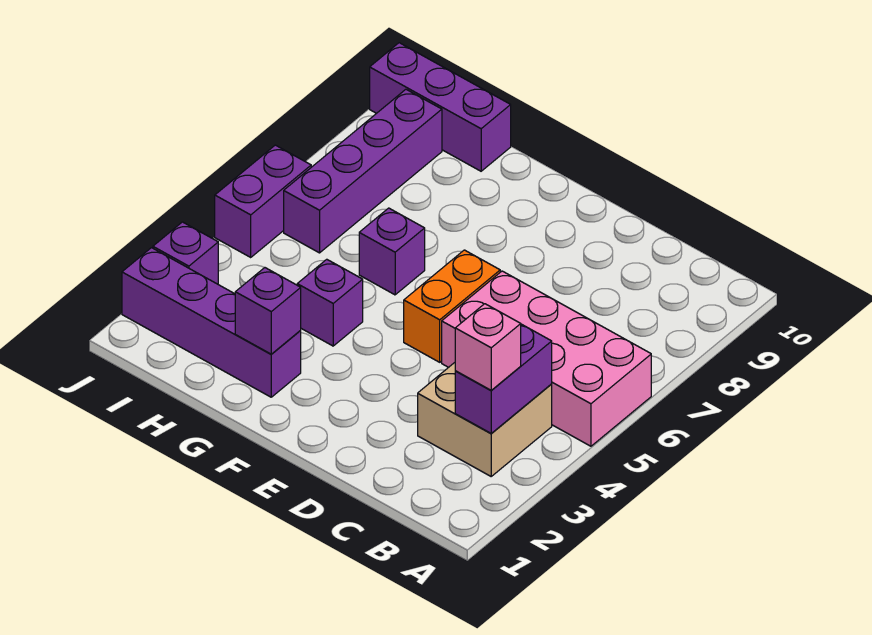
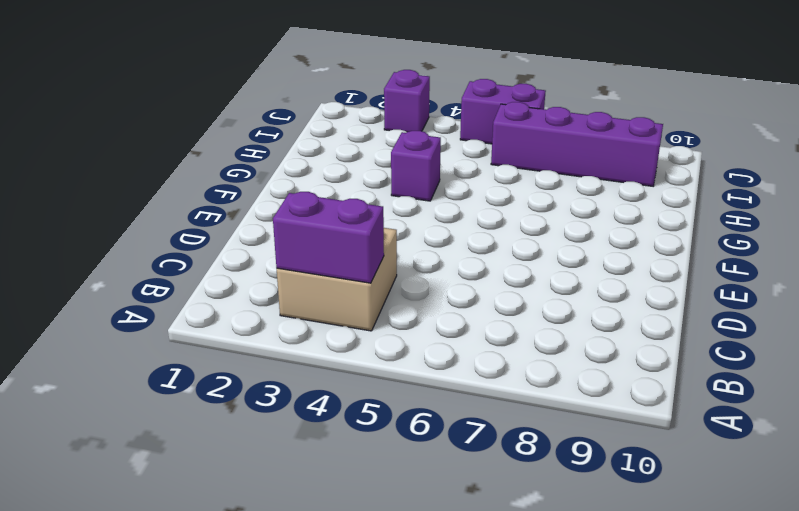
none -> pink 2x4 brick [442,271,651,446]
none -> orange 1x2 brick [404,250,500,362]
none -> purple 1x4 brick [122,248,301,397]

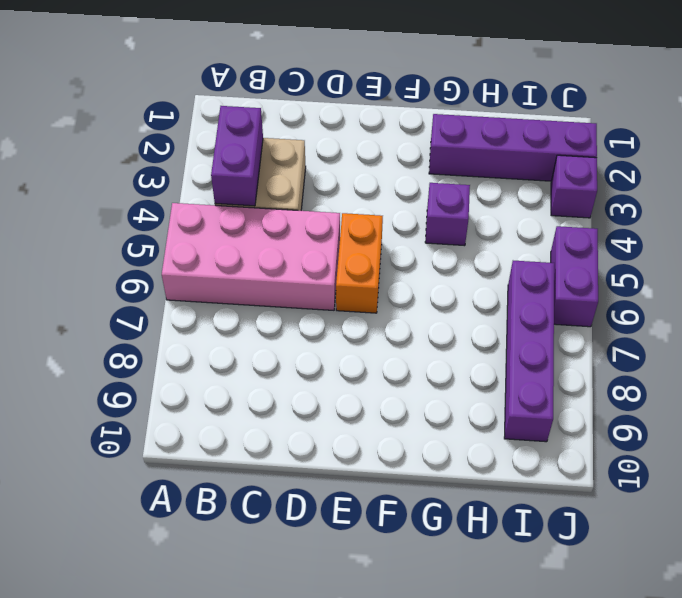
none -> purple 1x1 brick [359,208,425,295]
none -> purple 1x3 brick [370,43,511,171]
none -> purple 1x1 brick [235,268,301,354]

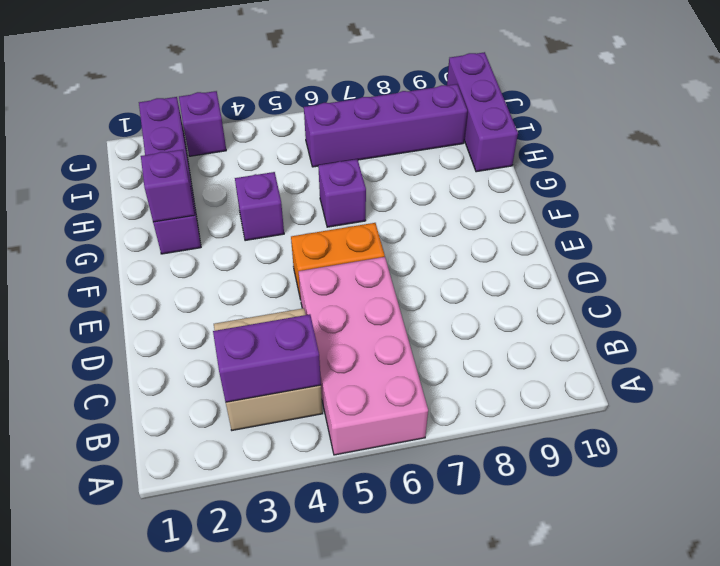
none -> purple 1x2 brick [215,145,311,257]
none -> pink 1x1 brick [455,304,521,390]

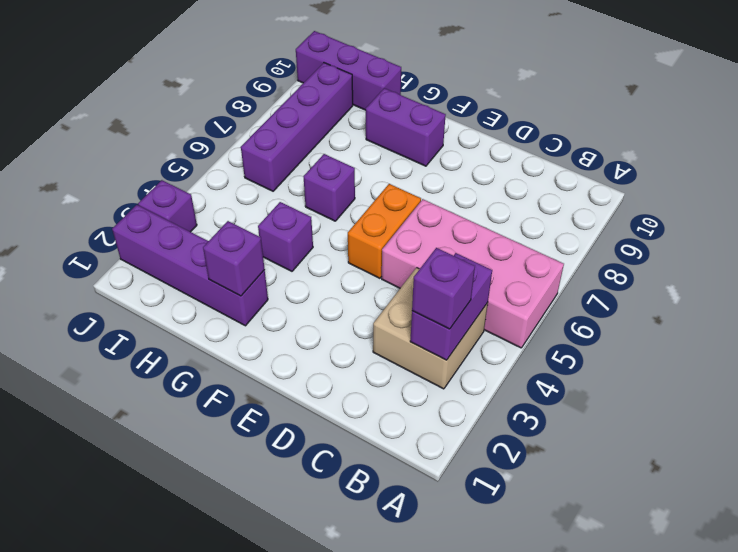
purple 1x1 brick [412,248,475,329] -> pink 1x1 brick [455,304,521,390]
purple 1x2 brick [366,88,446,166] -> purple 1x2 brick turned to [215,145,311,257]

